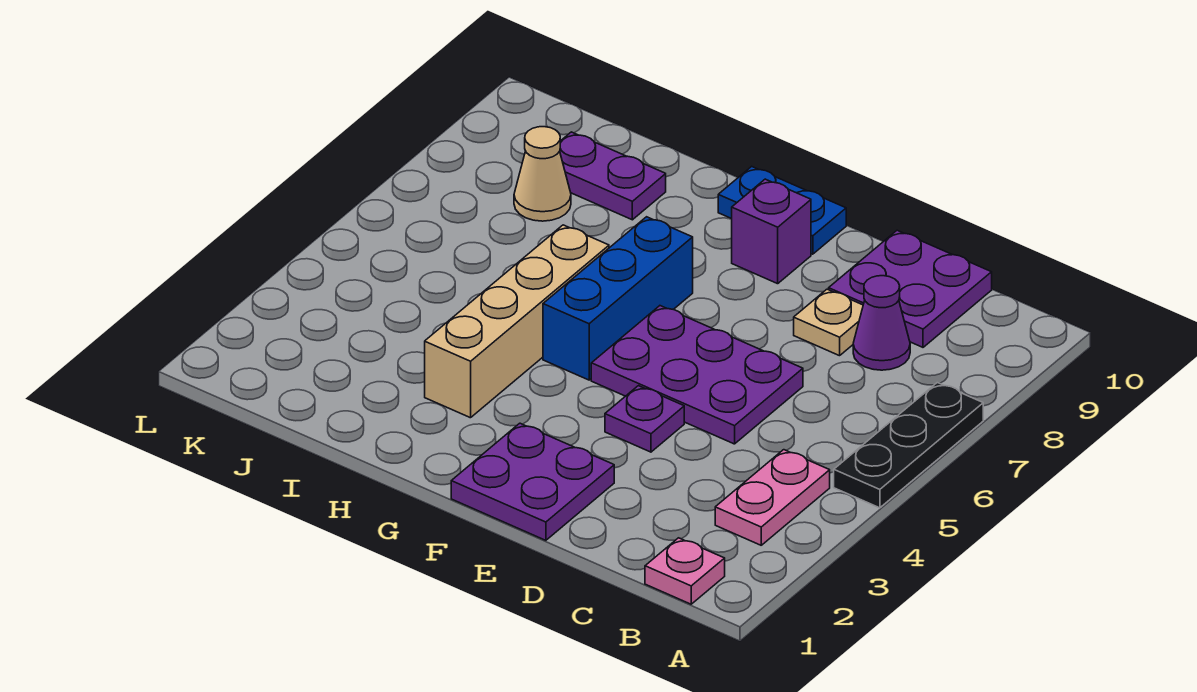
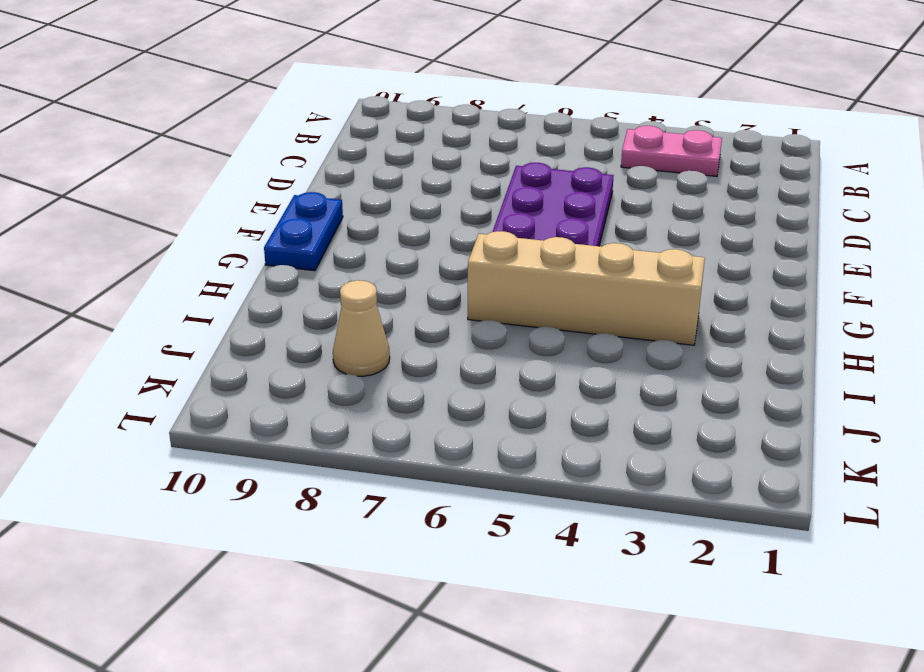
none -> black 1x3 plate [834,383,983,508]
none -> pink 1x1 plate [645,538,725,604]
none -> purple 1x1 cone [853,276,910,370]

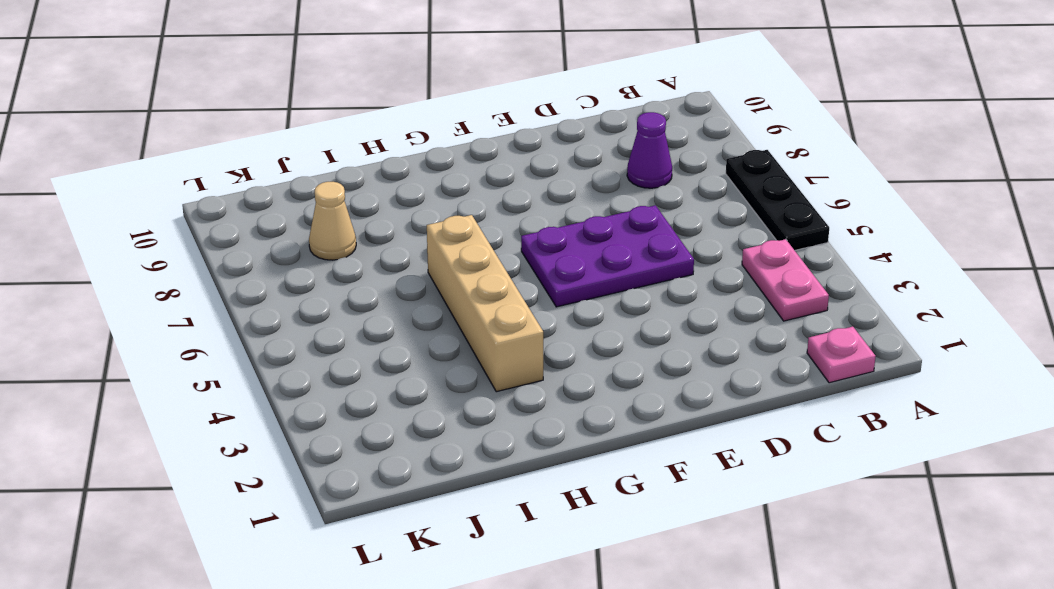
none -> purple 2x2 plate [829,230,992,347]
none -> tan 1x1 plate [794,289,863,356]
none -> purple 2x2 plate [451,423,614,540]

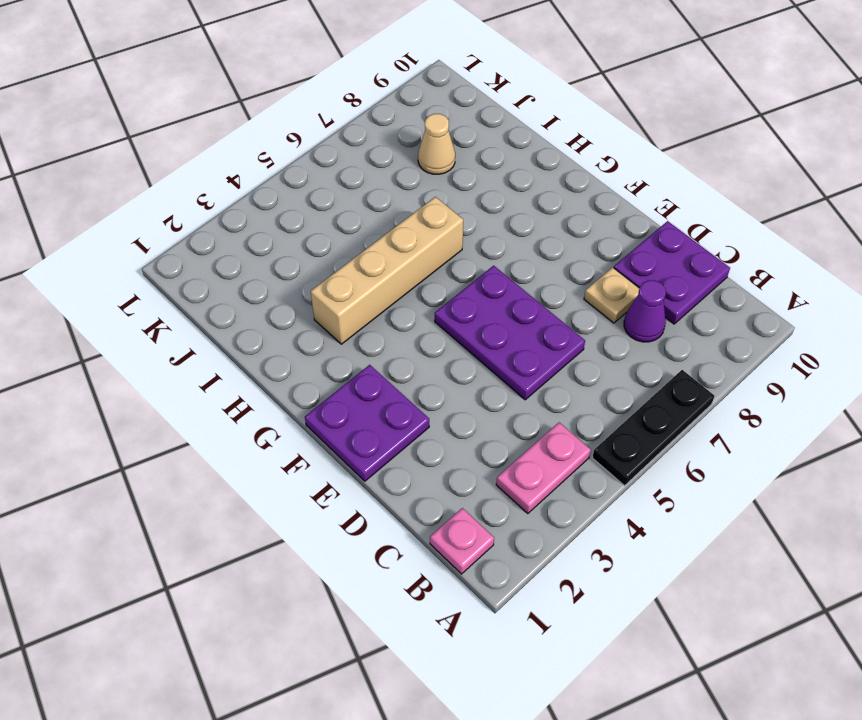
none -> purple 1x1 plate [605,386,684,452]
none -> purple 1x1 brick [732,179,811,284]
none -> blue 1x2 plate [718,166,846,254]

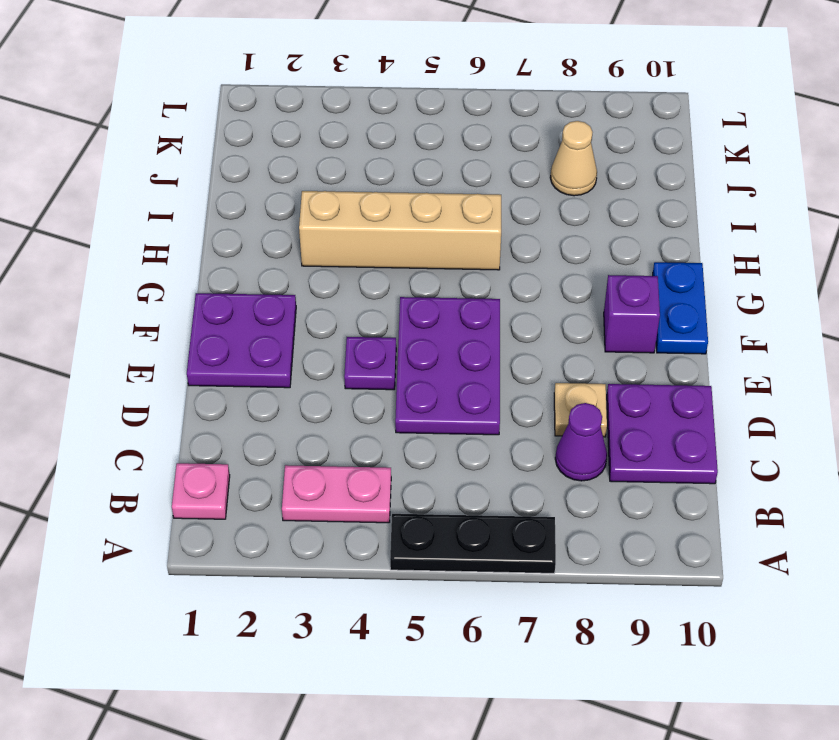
none -> blue 1x3 brick [543,217,693,380]
none -> purple 1x2 plate [560,132,666,220]

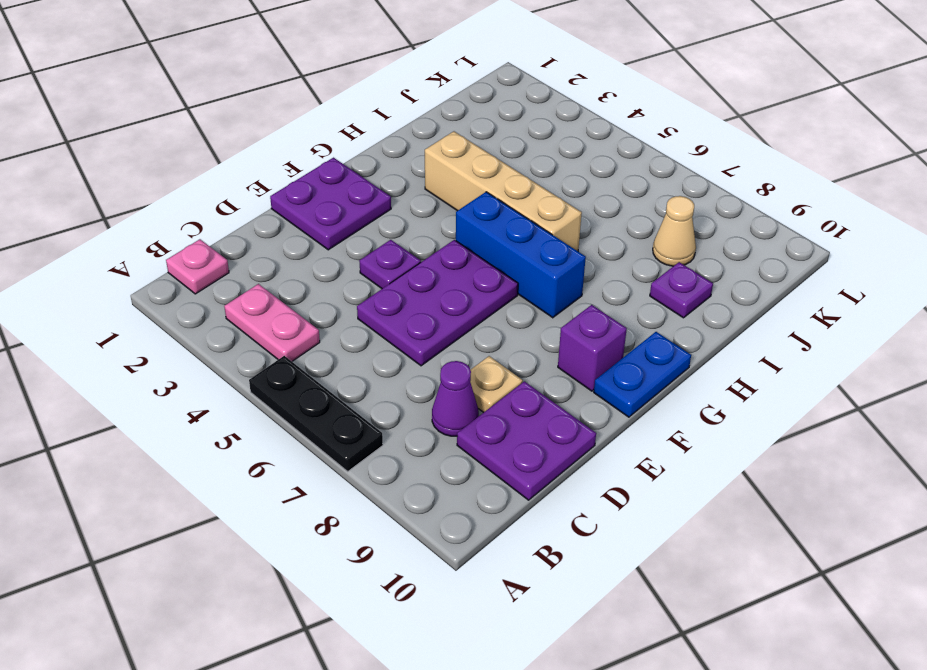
purple 1x1 plate [650,262,713,318] -> purple 1x2 plate [560,132,666,220]

